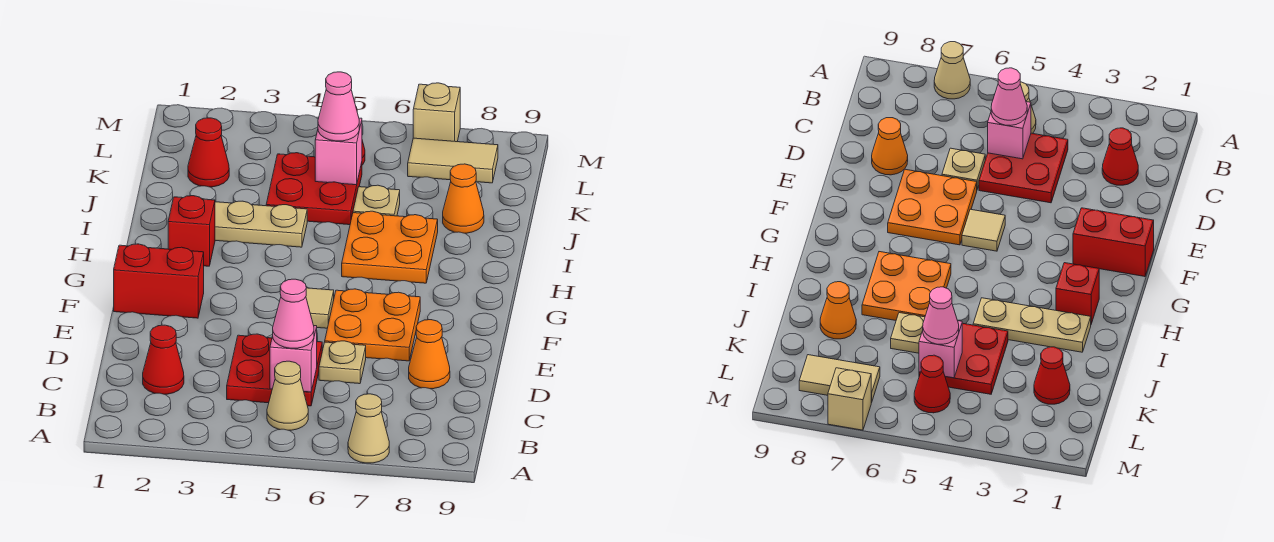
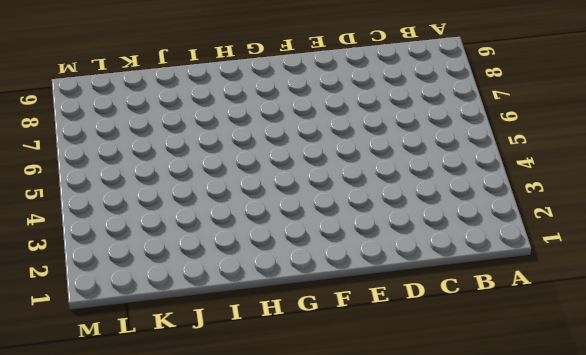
none -> tan 1x1 cone [348,394,389,463]
none -> tan 1x1 cone [267,361,308,430]
none -> red 1x1 cone [143,325,184,394]

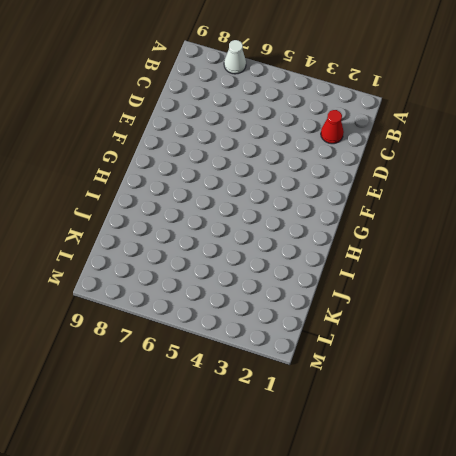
white 1x1 cone [224,40,246,74] -> tan 1x1 cone [348,394,389,463]
none -> tan 1x1 cone [267,361,308,430]
none -> red 2x2 plate [227,334,322,406]
none -> tan 1x1 plate [319,341,366,384]

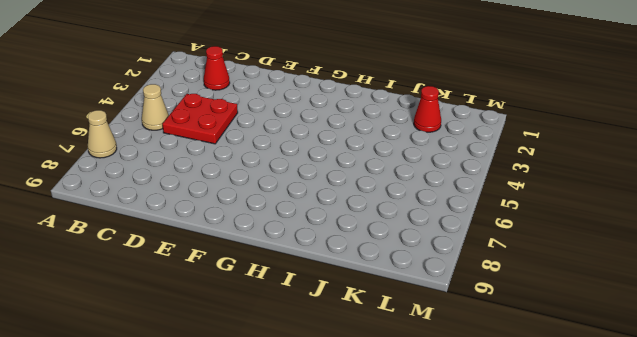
none -> tan 1x1 plate [319,341,366,384]
none -> orange 1x1 cone [409,320,450,389]
none -> orange 2x2 plate [325,289,420,361]

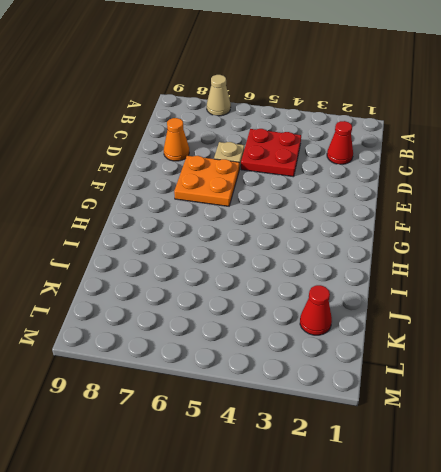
none -> tan 1x1 cone [267,361,308,430]
none -> red 1x2 brick [114,244,204,318]
none -> tan 1x1 tile [306,288,334,328]

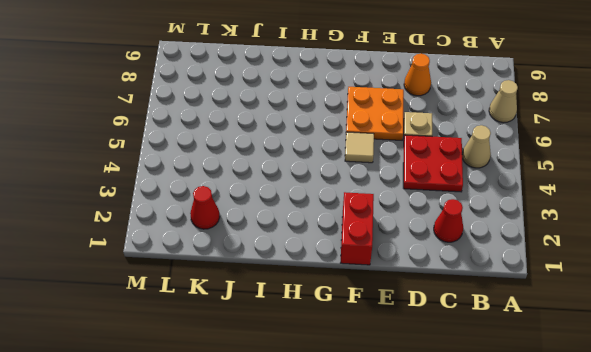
none -> red 1x1 brick [168,196,215,266]
none -> orange 2x2 plate [342,211,438,283]
none -> tan 1x3 plate [201,198,307,247]

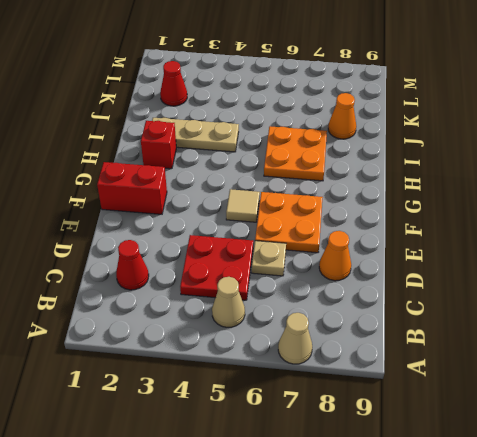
none -> red 2x2 plate [266,153,362,225]
none -> tan 1x1 plate [353,185,400,216]
none -> red 1x1 cone [914,355,950,413]

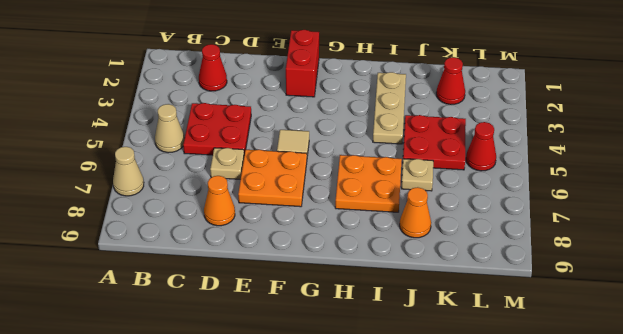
none -> red 1x1 brick [168,196,215,266]
none -> tan 1x2 tile [408,138,498,183]
none -> tan 1x1 brick [413,83,460,142]

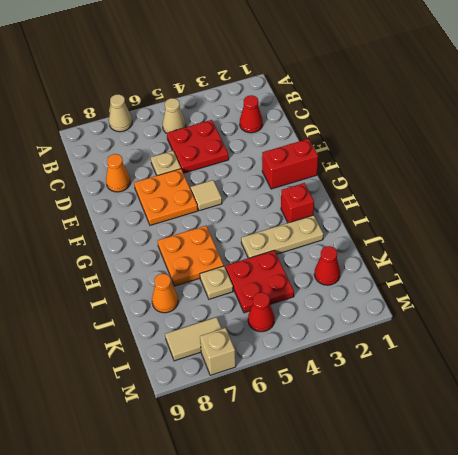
none -> pink 1x1 brick [270,326,317,392]
none -> pink 1x1 brick [315,118,362,185]
none -> pink 1x1 cone [273,279,314,348]

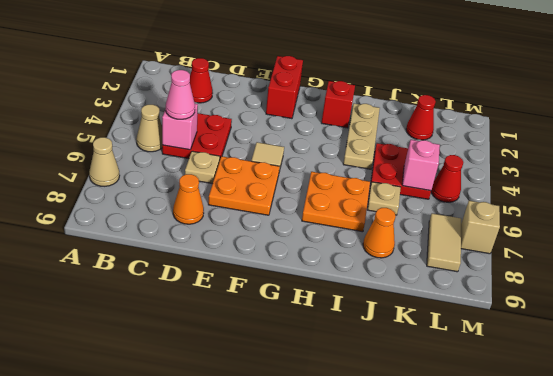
none -> pink 1x1 cone [318,72,359,141]

